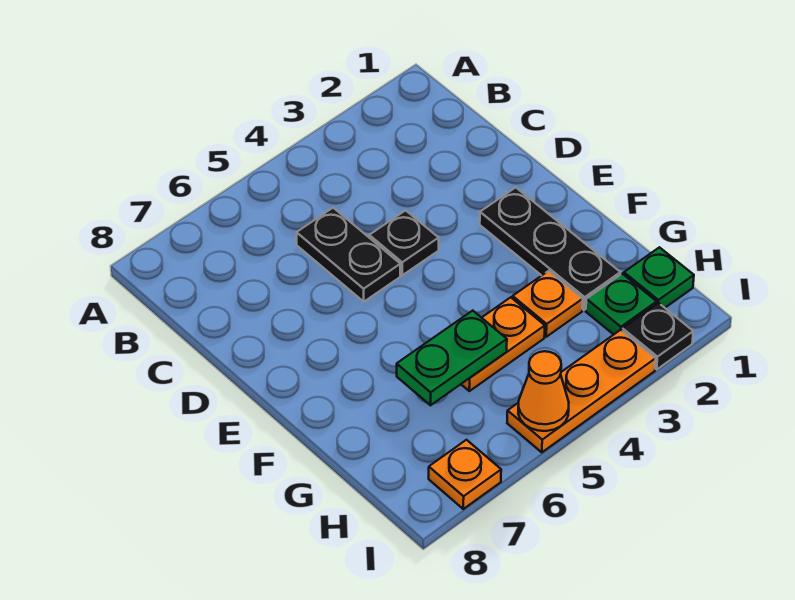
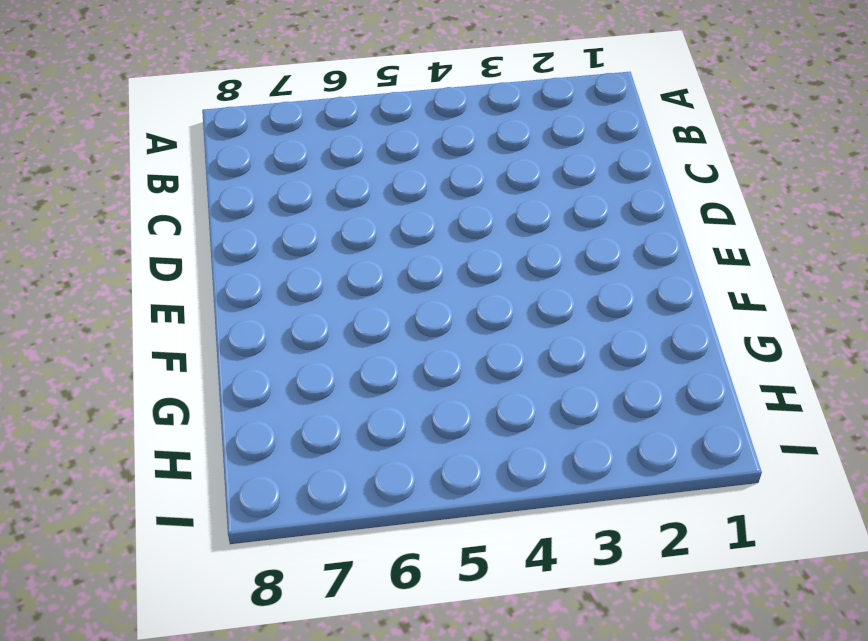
none -> black 1x2 plate [297,208,400,302]
none -> black 1x1 plate [369,210,439,275]
none -> black 1x3 plate [480,187,620,310]

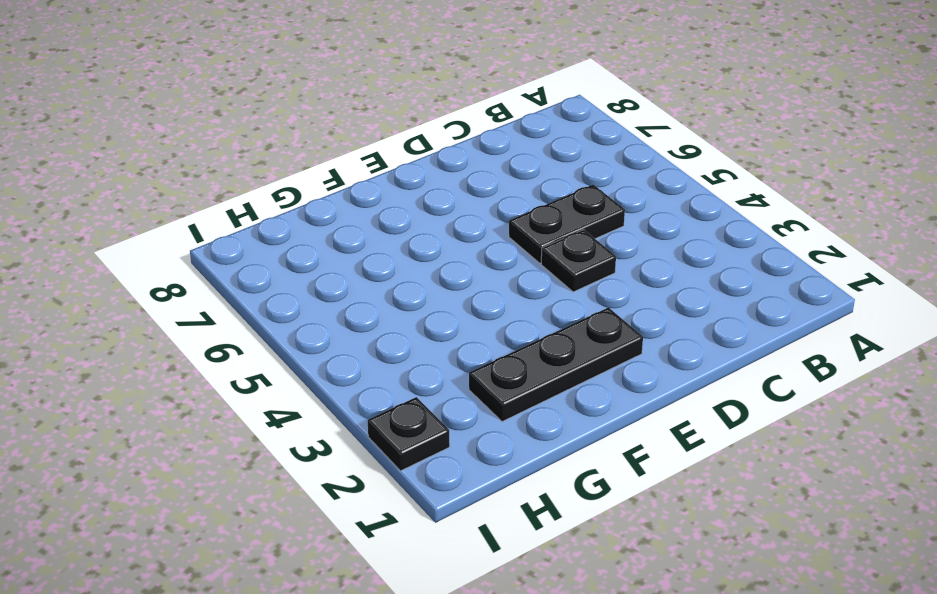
none -> orange 1x1 plate [513,271,583,337]
none -> orange 1x2 plate [461,297,545,391]
none -> green 1x1 plate [624,247,694,308]

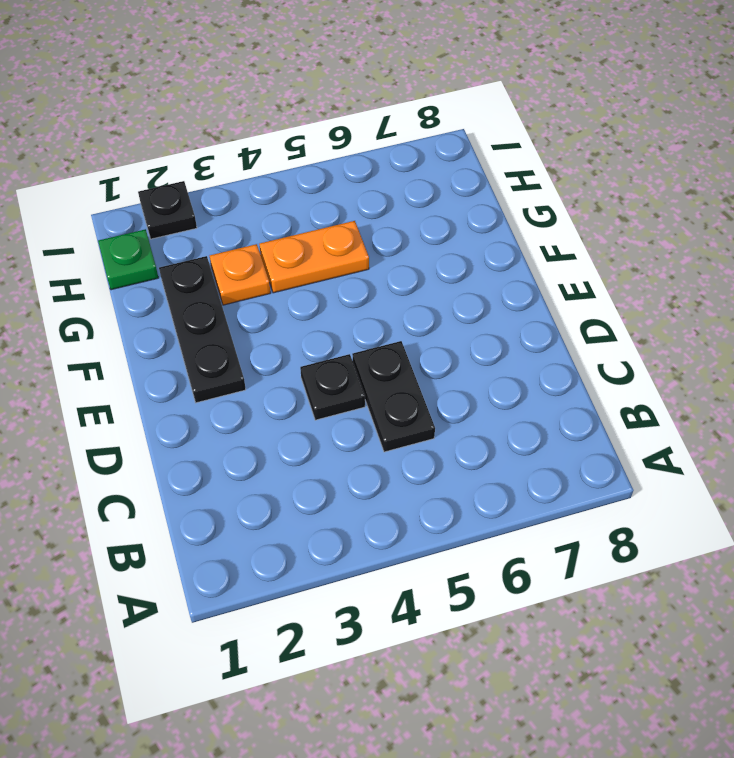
none -> green 1x1 plate [586,274,657,335]
none -> orange 1x3 plate [507,330,656,452]
none -> orange 1x1 plate [429,440,501,509]

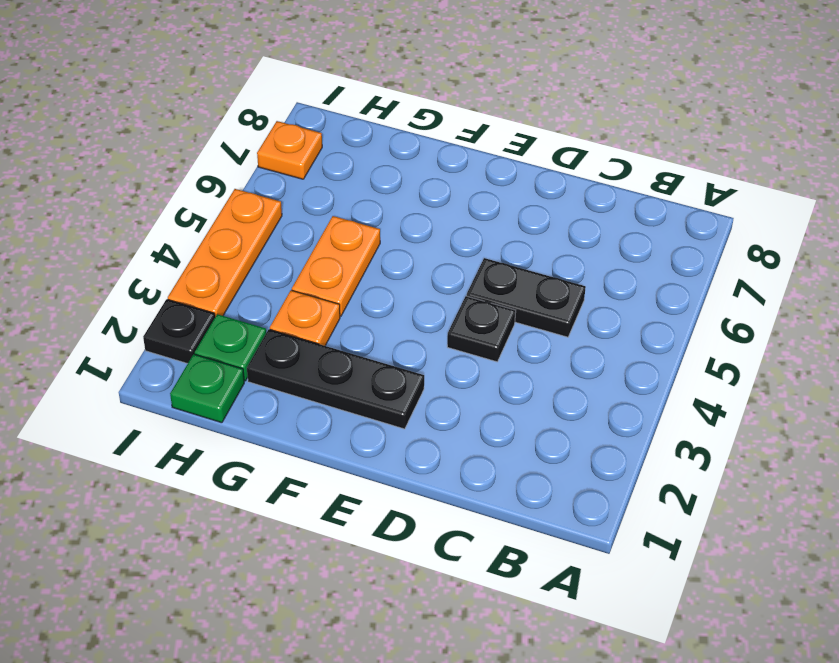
none -> green 1x2 plate [397,311,507,405]
none -> orange 1x1 cone [518,351,569,431]

